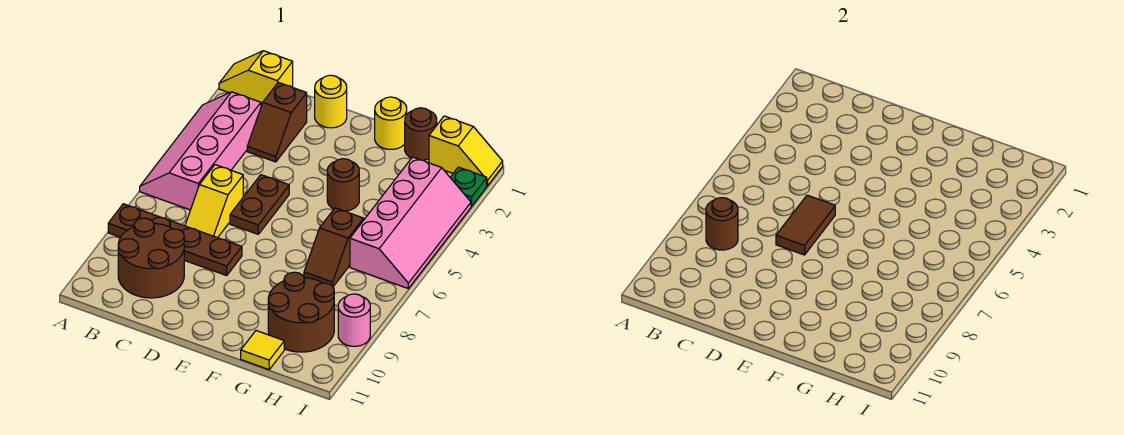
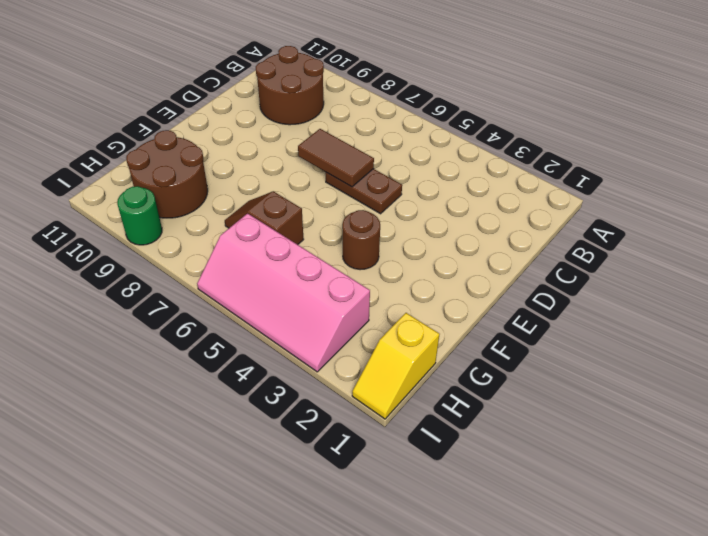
green 1x1 round brick [117,186,162,245] -> pink 1x1 round brick [338,294,370,346]
none -> yellow 1x2 slope [219,51,293,104]
none -> pink 2x4 slope [140,92,261,210]
none -> brown 1x4 plate [108,204,242,275]

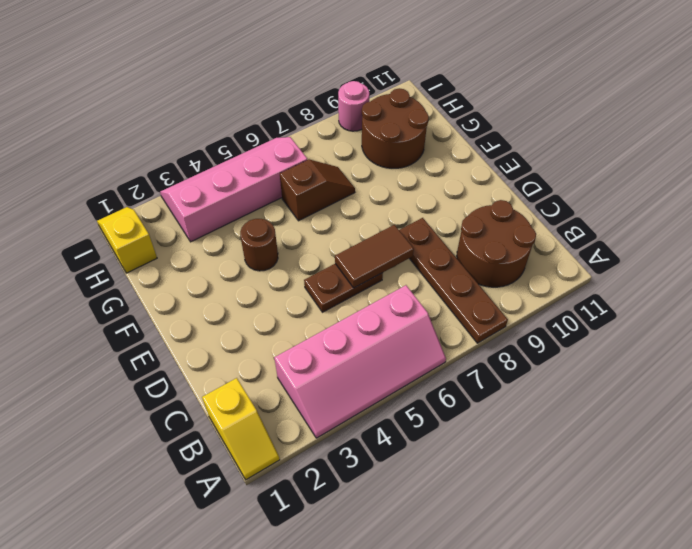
none -> brown 1x2 slope [247,82,307,162]
none -> yellow 1x2 slope [185,165,243,238]
none -> yellow 1x1 round brick [315,75,347,128]

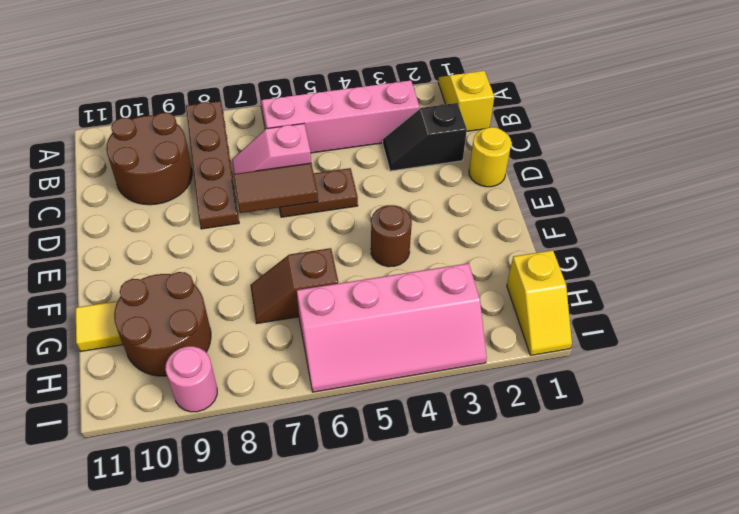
black 1x2 slope [383,103,467,171] -> brown 1x2 slope [247,82,307,162]
pink 1x2 slope [232,124,311,174] -> yellow 1x2 slope [185,165,243,238]
none -> yellow 1x1 round brick [375,97,407,149]
none -> brown 1x1 round brick [405,108,437,160]
none -> green 1x1 plate [450,167,487,206]

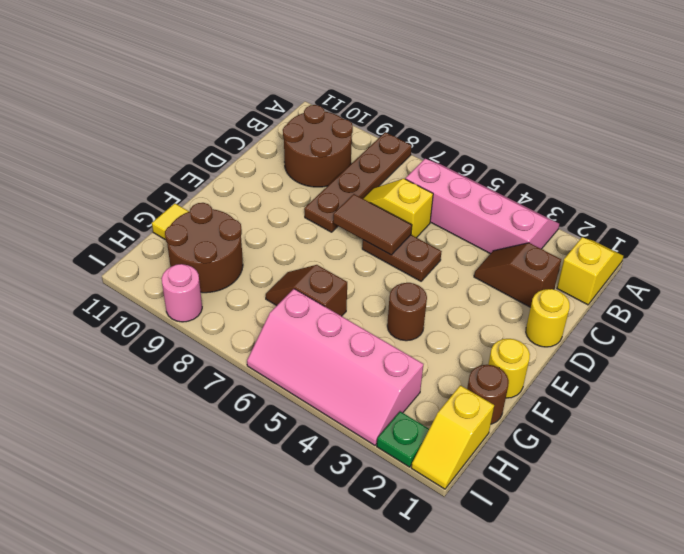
none -> brown 1x1 round brick [706,198,738,250]

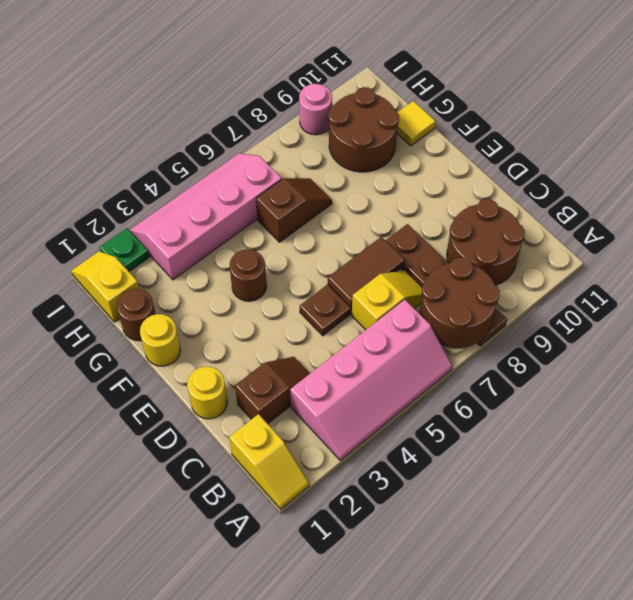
brown 2x2 round brick [419,257,500,348] -> brown 1x1 round brick [706,198,738,250]

